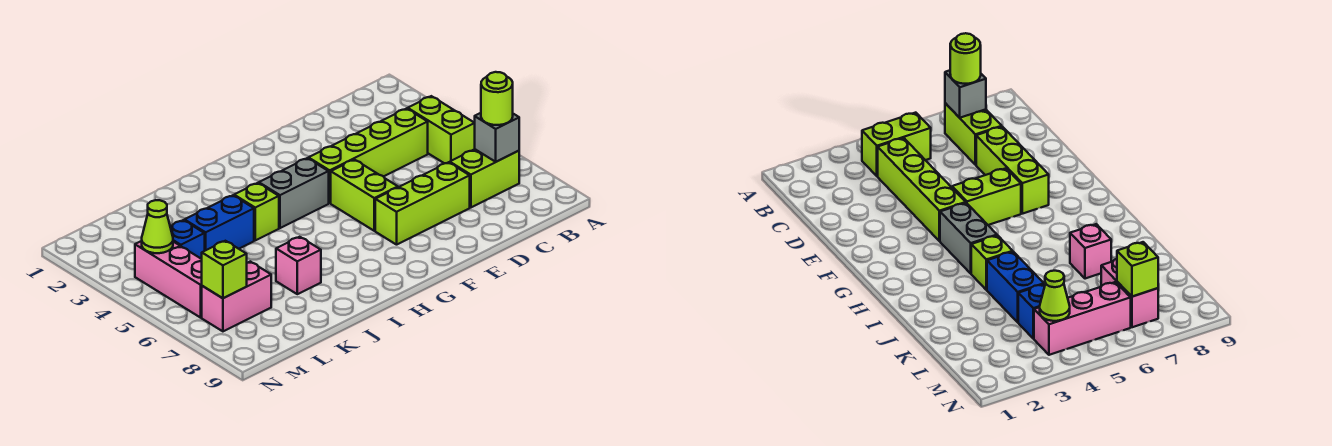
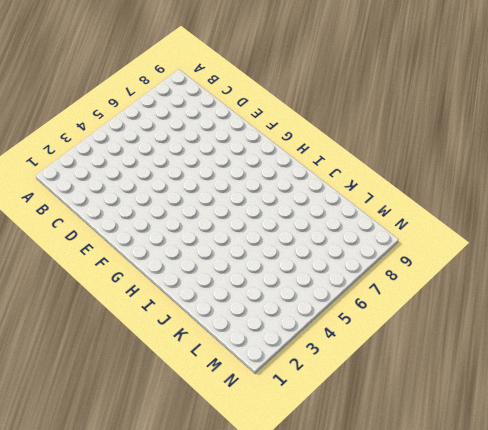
none -> lime 1x2 brick [408,96,475,164]
none -> lime 1x2 brick [450,149,519,207]
none -> lime 1x4 brick [309,109,428,203]

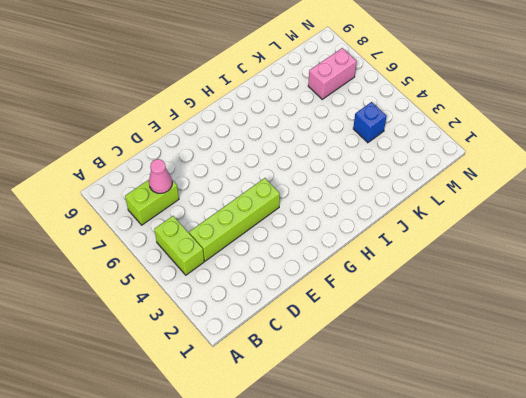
pink 1x1 cone [149,159,172,193] -> none
none -> lime 1x3 brick [375,162,470,245]
none -> lime 1x2 brick [331,160,398,231]
none -> grey 1x2 brick [259,158,329,228]

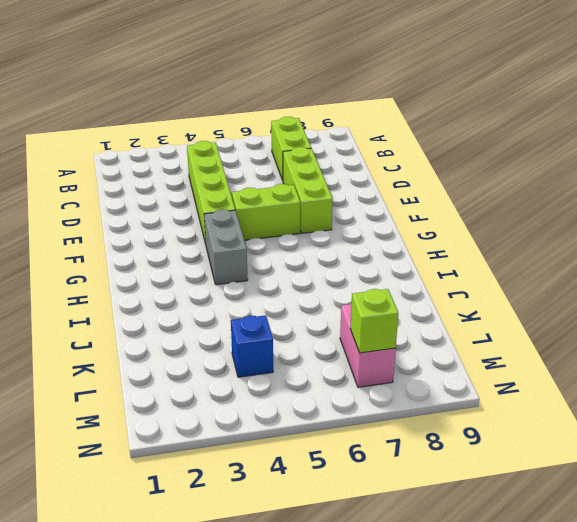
none -> lime 1x2 brick [408,96,475,164]
none -> lime 1x1 brick [234,183,279,240]
none -> blue 1x2 brick [185,195,254,251]

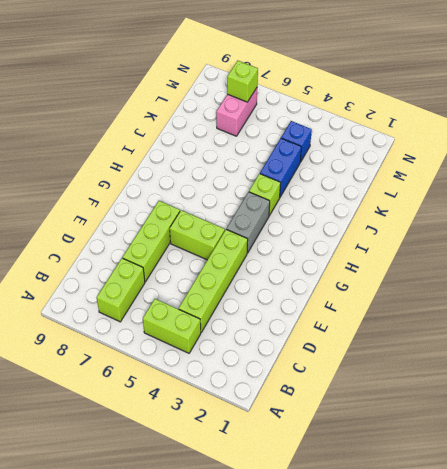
none -> pink 1x1 brick [276,237,321,294]
none -> pink 1x3 brick [135,241,202,318]
none -> grey 1x1 brick [475,113,519,162]

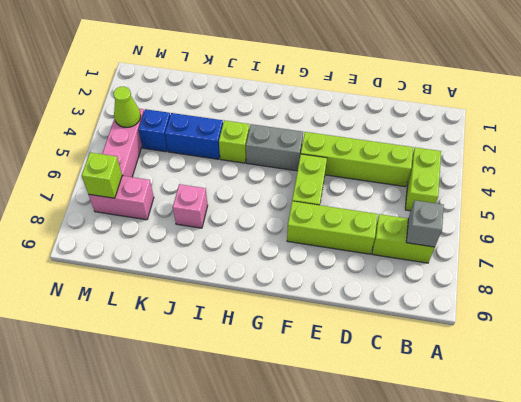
none -> lime 1x1 round brick [481,72,513,125]

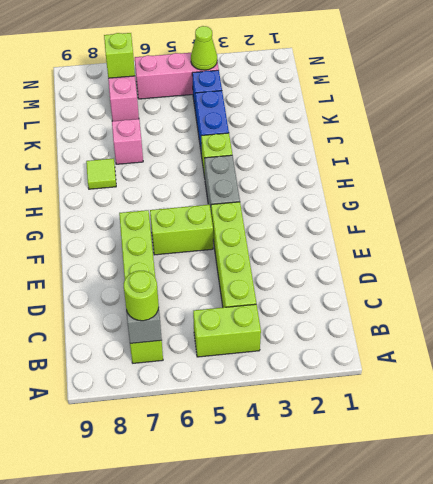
lime 1x1 tile [86,158,116,189] -> none

